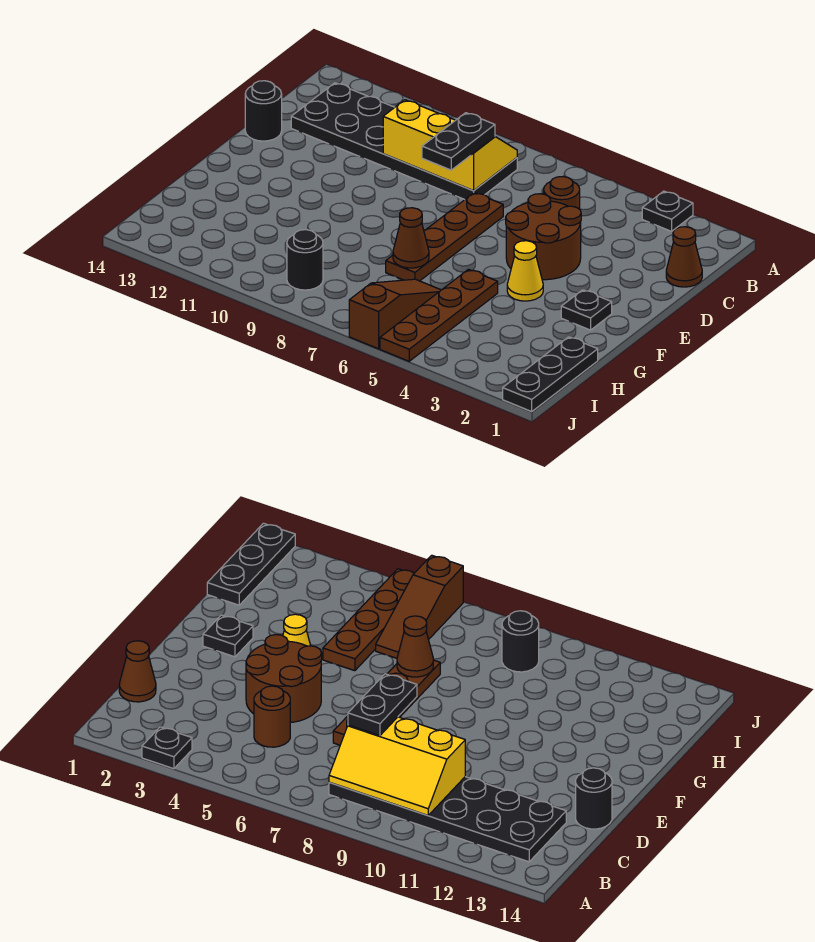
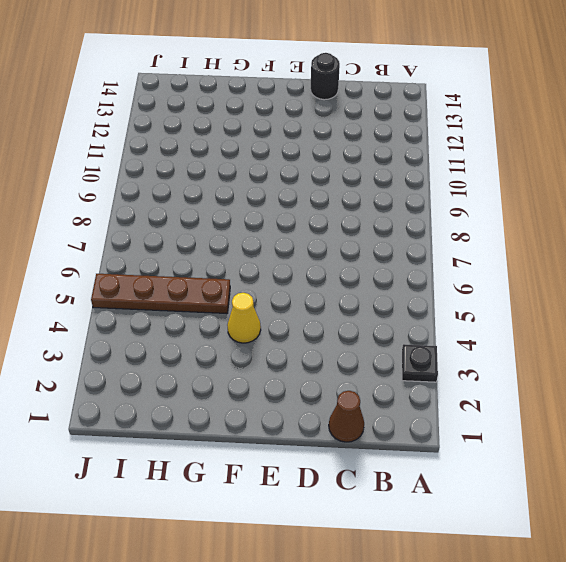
none -> black 2x6 plate [291,83,517,200]
none -> brown 1x1 round brick [544,177,580,209]
none -> brown 2x2 round brick [506,194,581,280]

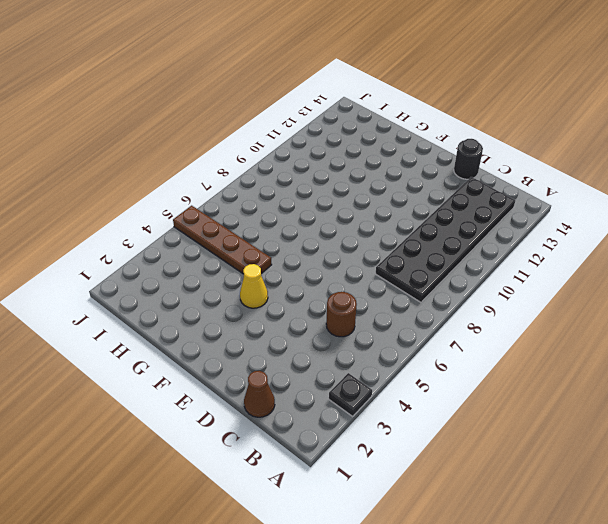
none -> brown 2x2 round brick [506,194,581,280]
none -> brown 1x4 plate [386,193,503,281]
none -> black 1x1 plate [561,290,612,330]

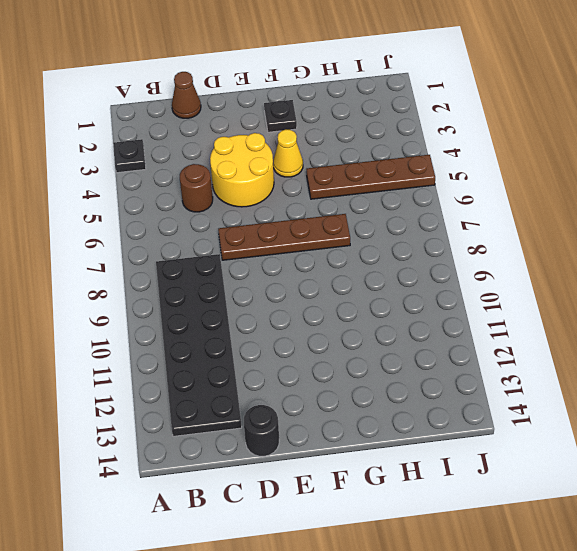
yellow 2x2 round brick [210,133,274,207] -> brown 2x2 round brick [506,194,581,280]
none -> black 1x3 plate [503,337,598,411]
none -> brown 1x3 slope [349,279,441,349]
none -> black 1x1 round brick [287,230,323,290]

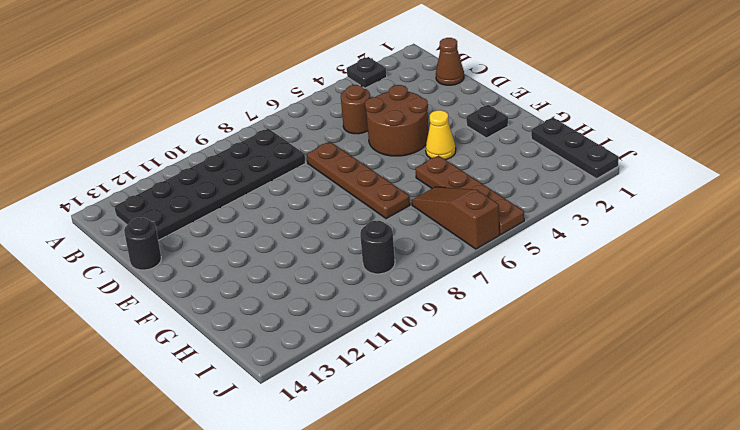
none -> yellow 2x3 slope [383,100,517,191]
none -> brown 1x1 cone [393,208,429,268]
none -> black 1x2 plate [422,113,495,170]

